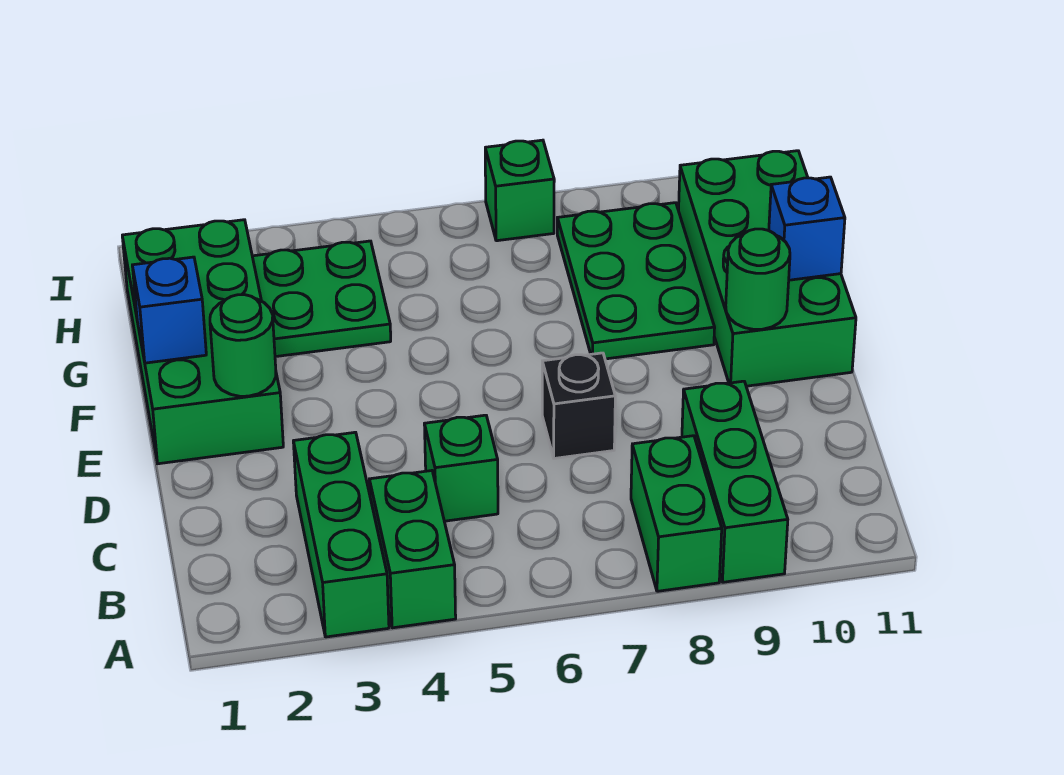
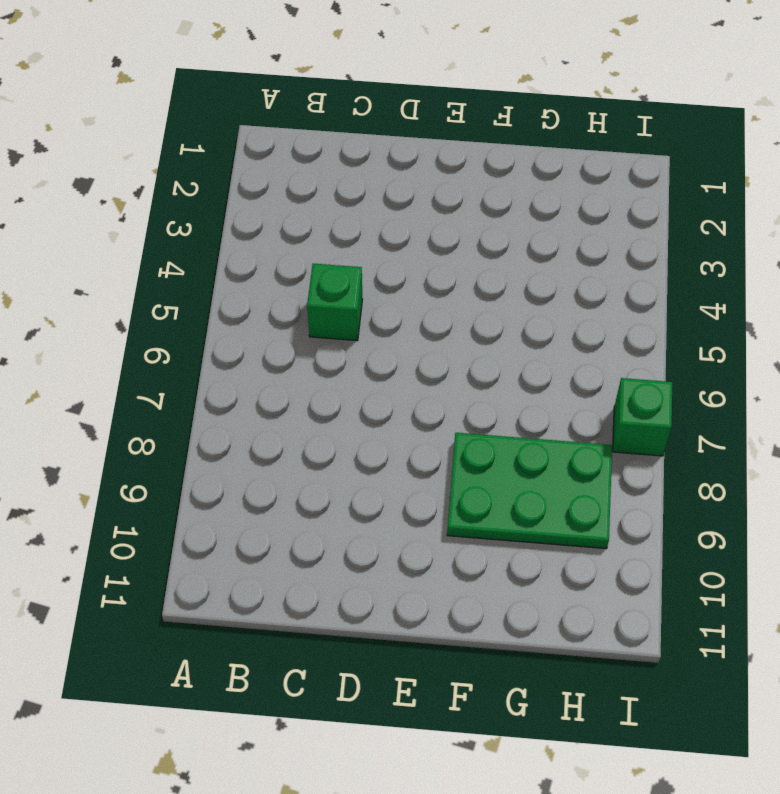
none -> green 1x3 brick [293,432,389,637]
none -> green 1x2 brick [369,471,456,628]
none -> green 1x2 brick [631,436,722,591]

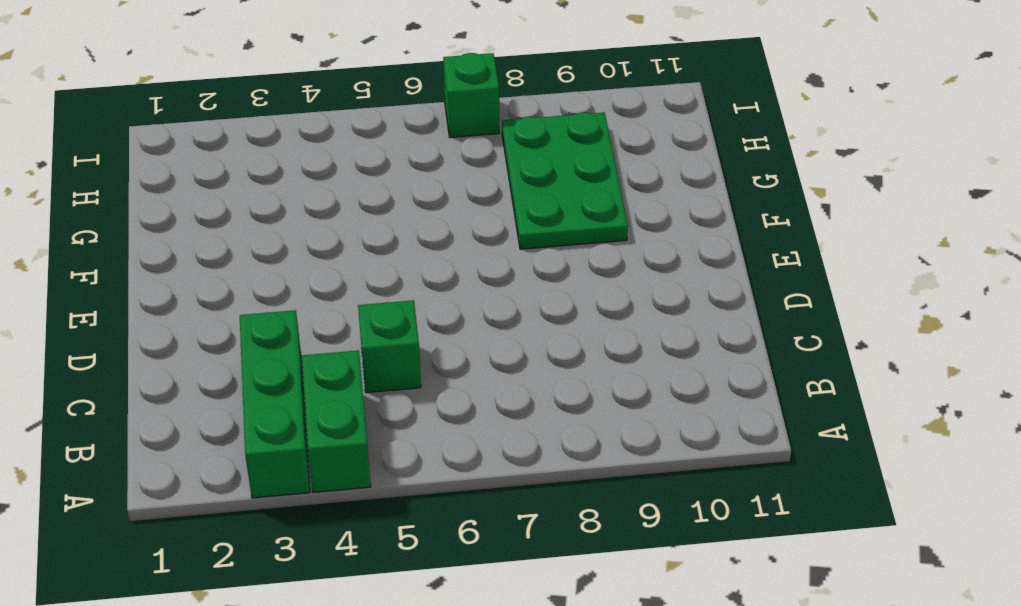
none -> green 1x2 brick [631,436,722,591]
none -> green 1x3 brick [682,381,788,582]
none -> black 1x1 brick [542,353,615,458]

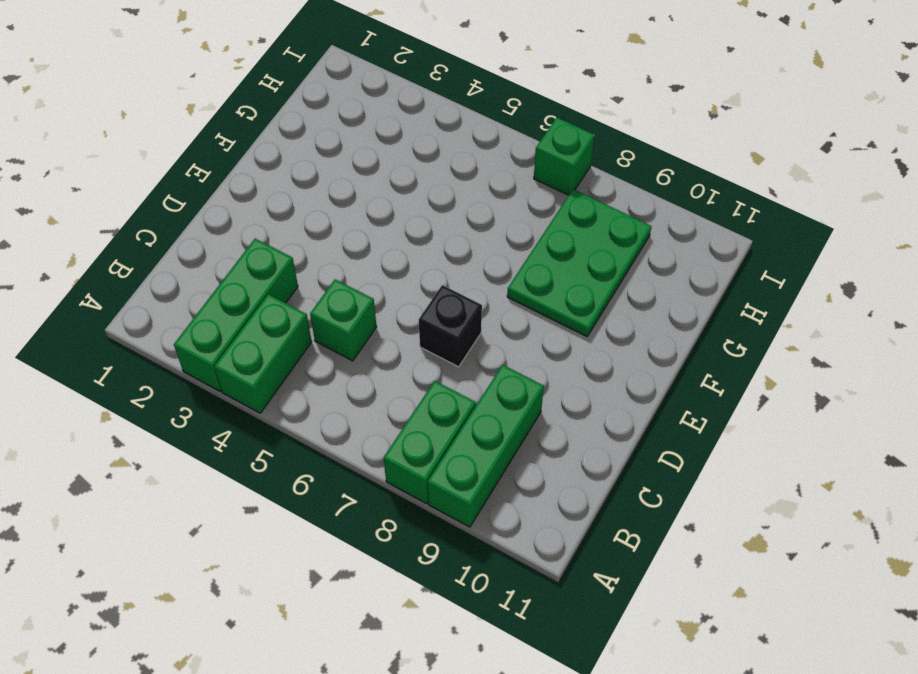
none -> green 2x4 brick [122,220,283,464]
none -> green 2x4 brick [679,151,856,386]
none -> green 2x2 plate [252,241,391,357]

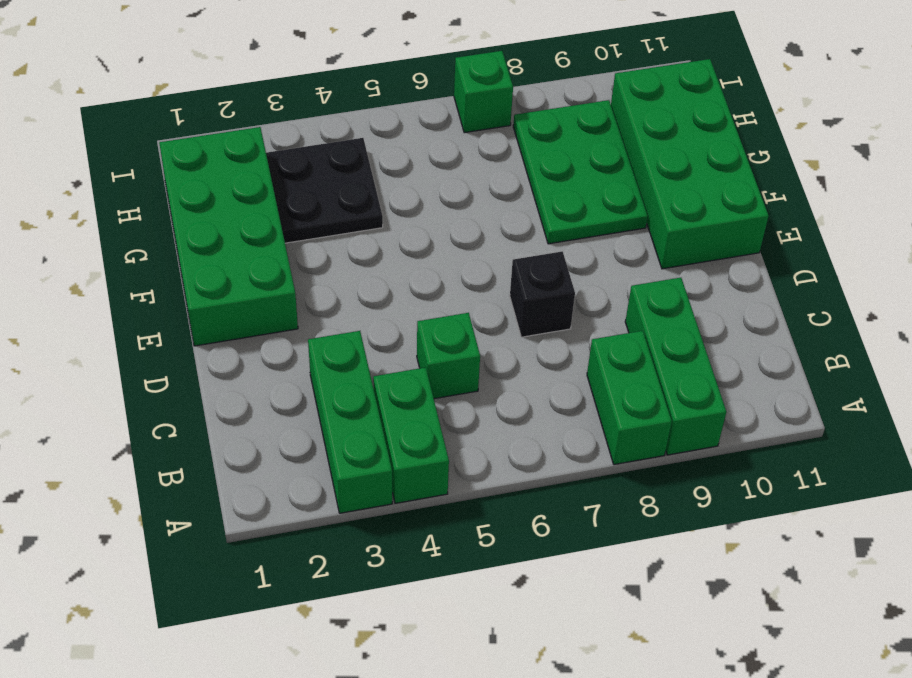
black 2x2 plate [266,138,383,243] -> green 2x2 plate [252,241,391,357]
none -> green 1x1 round brick [210,295,276,396]
none -> green 1x1 round brick [726,229,790,329]
none -> blue 1x1 brick [132,257,206,363]

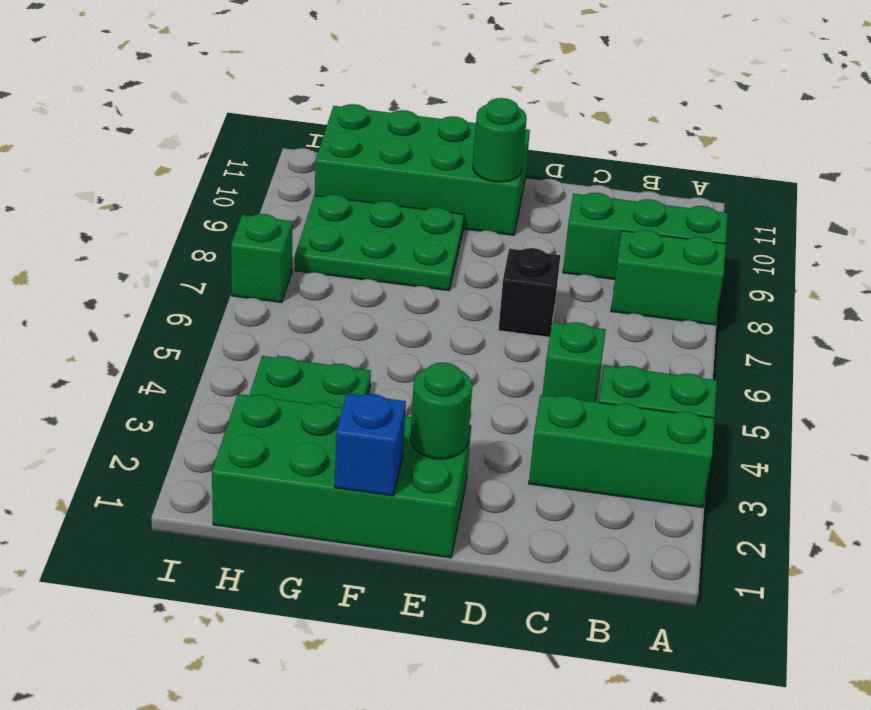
none -> blue 1x1 brick [769,177,845,280]

